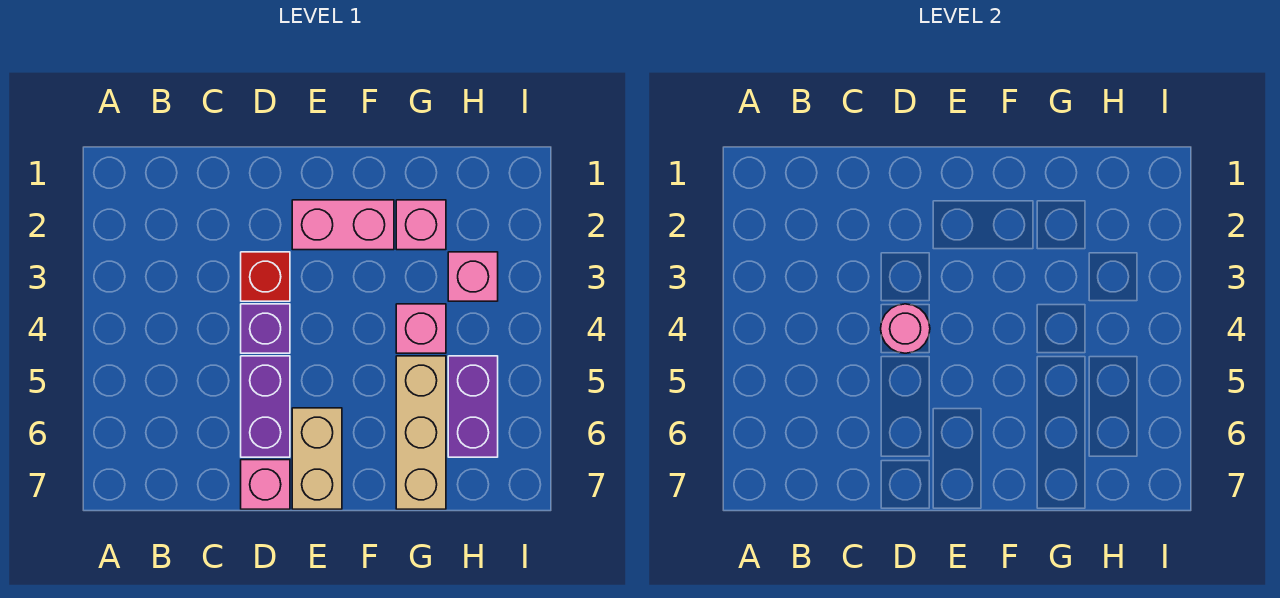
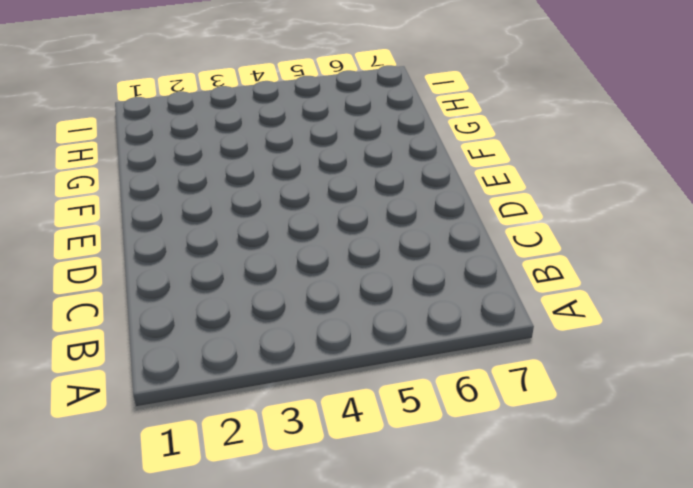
none -> red 1x1 brick [241,252,290,301]
none -> purple 1x1 brick [241,304,290,353]
none -> purple 1x2 brick [241,356,290,457]

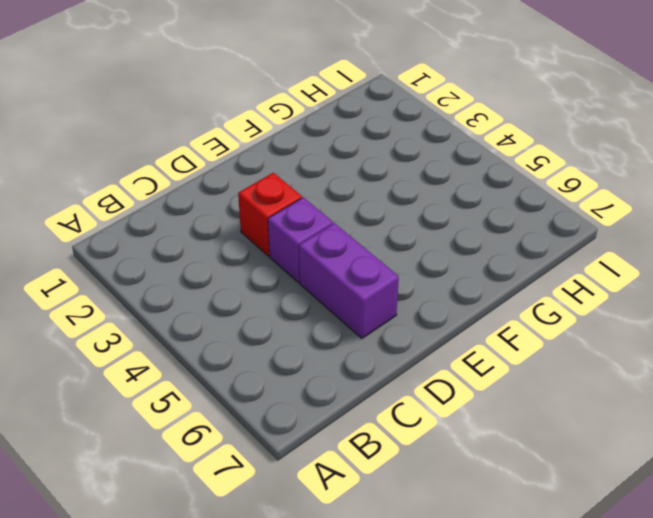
none -> pink 1x1 brick [241,460,290,509]
none -> pink 1x2 brick [292,200,394,250]
none -> tan 1x2 brick [292,408,342,509]

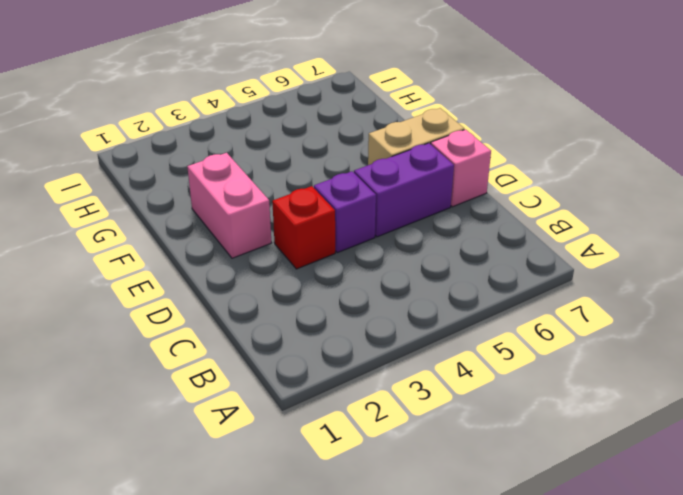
none -> pink 1x1 brick [396,200,446,250]
none -> pink 1x1 brick [396,304,446,353]
none -> tan 1x3 brick [396,356,446,509]

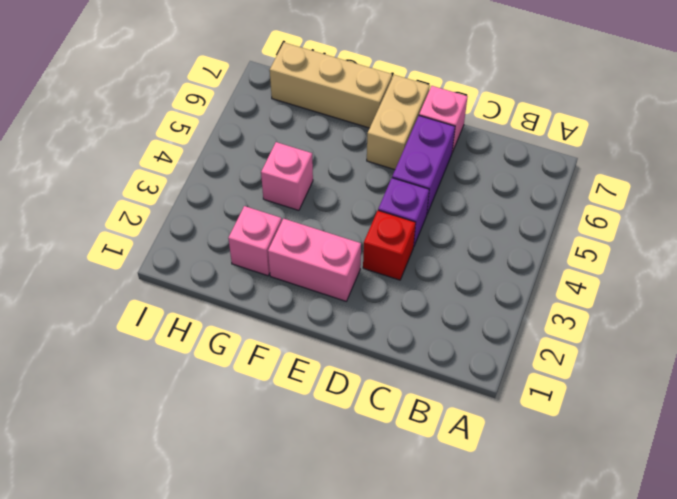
tan 1x3 brick [270,43,392,128] -> tan 1x3 brick turned to [396,356,446,509]
none -> pink 1x1 brick [448,252,498,301]
none -> purple 1x2 brick [448,356,498,457]
none -> pink 1x1 round brick [881,304,930,353]

